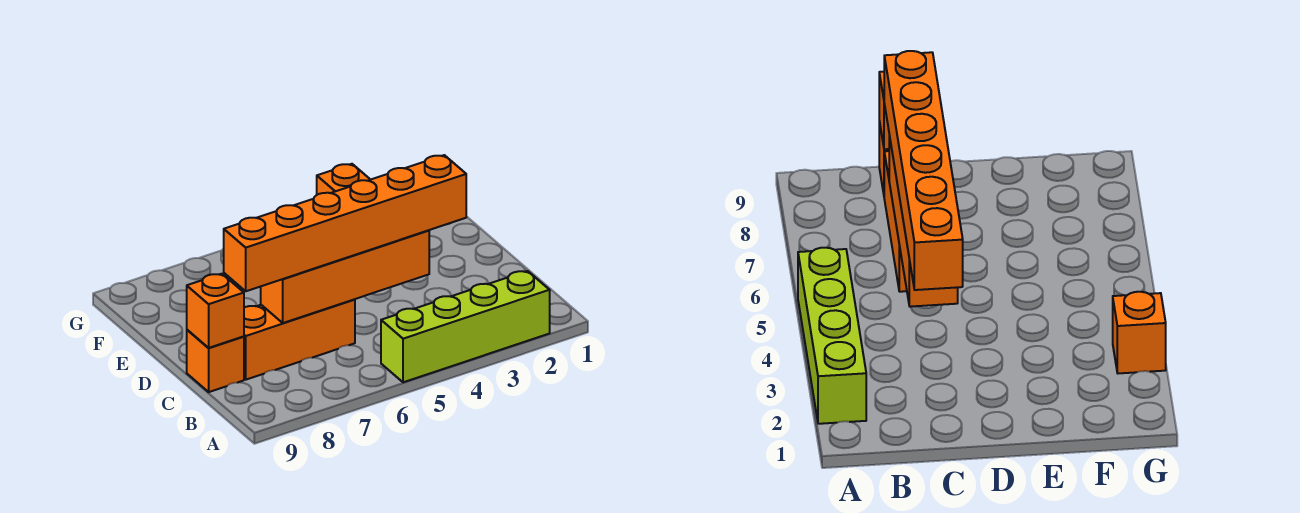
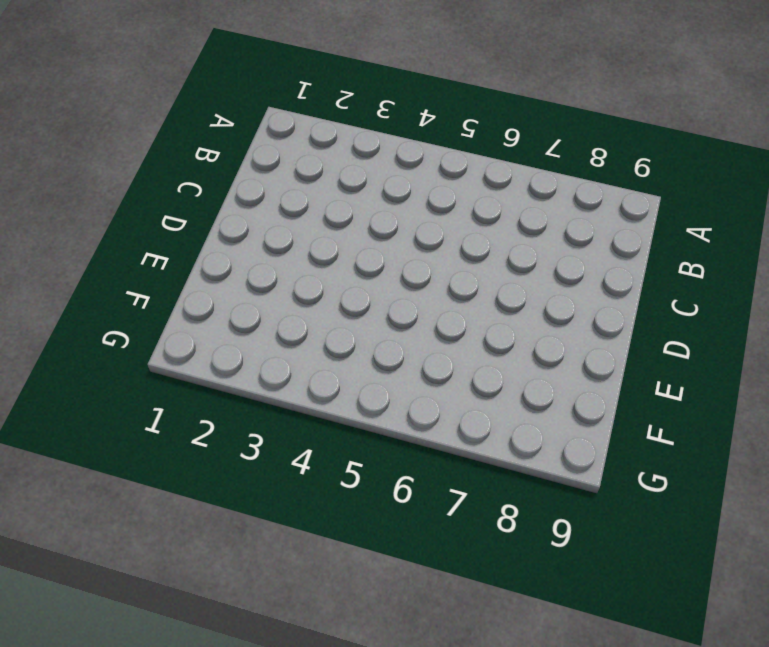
none -> lime 1x4 brick [381,271,550,382]
none -> orange 1x3 brick [244,299,355,380]

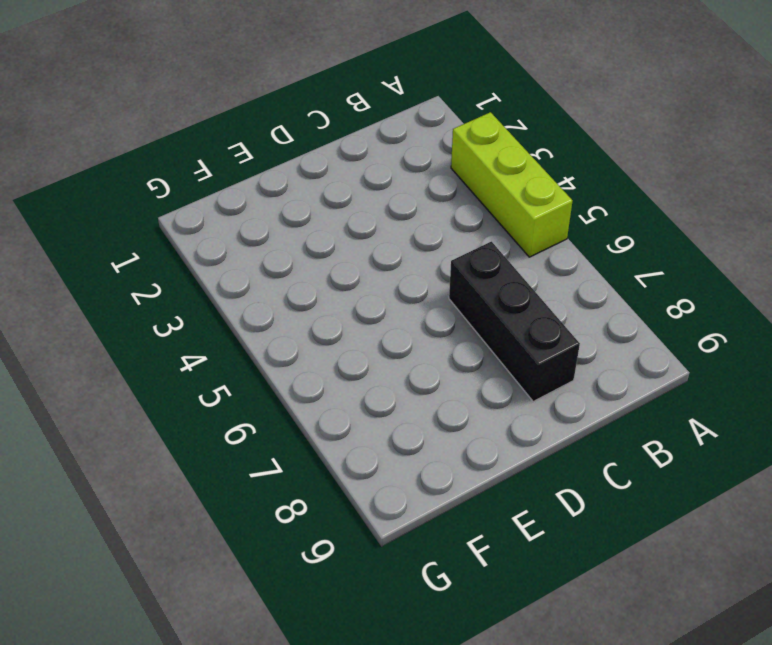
lime 1x3 brick [451,112,572,257] -> lime 1x4 brick [381,271,550,382]
black 1x3 brick [449,242,580,401] -> orange 1x3 brick [244,299,355,380]
none -> orange 1x1 brick [187,330,244,392]
none -> orange 1x1 brick [317,164,370,195]

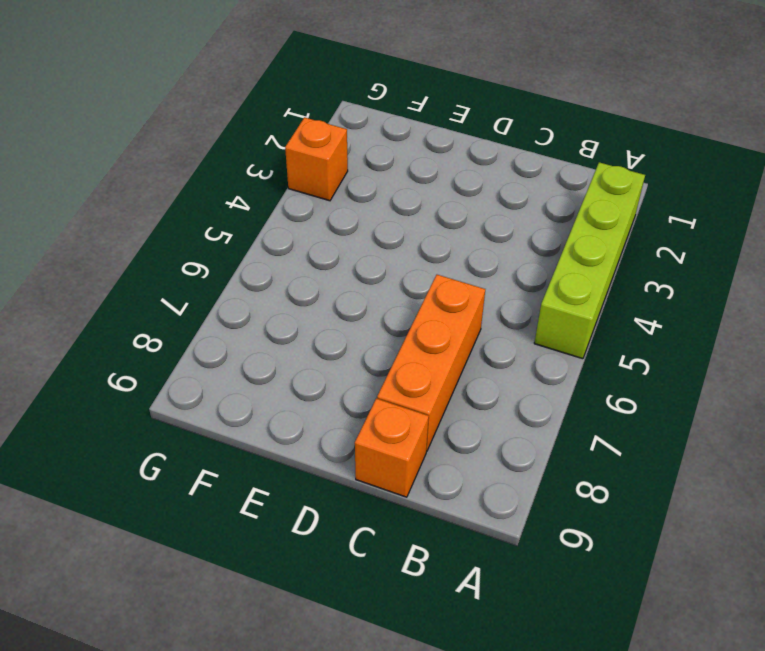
none -> orange 1x4 brick [261,230,429,323]
none -> orange 1x1 brick [187,274,244,348]

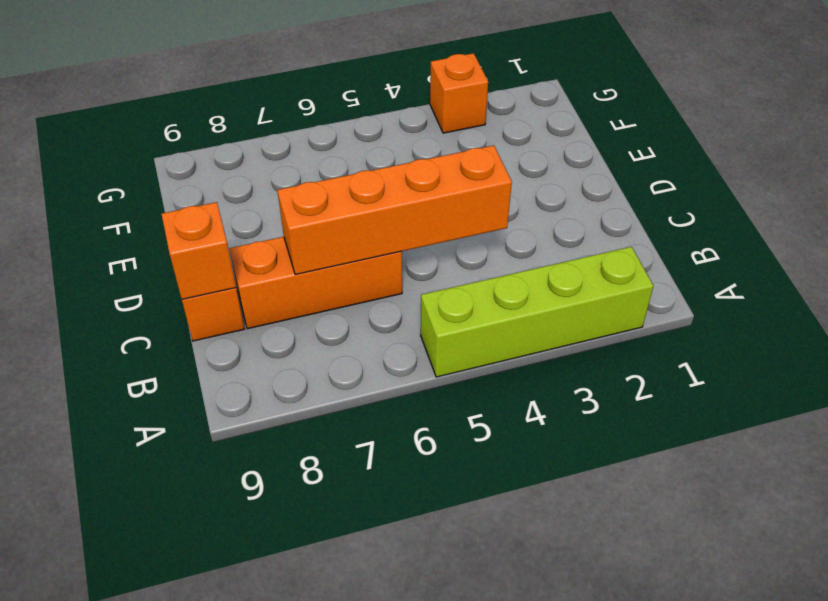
none -> orange 1x6 brick [224,155,466,291]

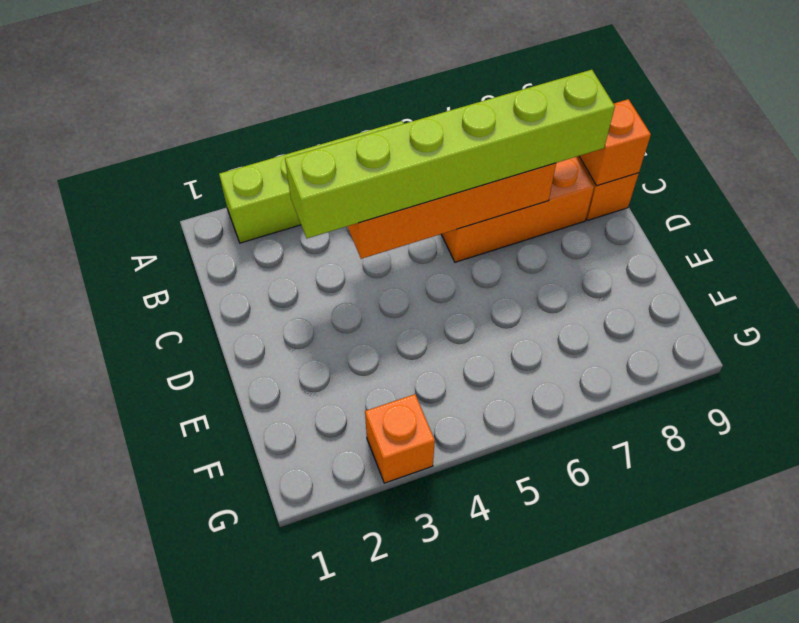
lime 1x6 brick [285,70,615,238] -> orange 1x6 brick [224,155,466,291]

